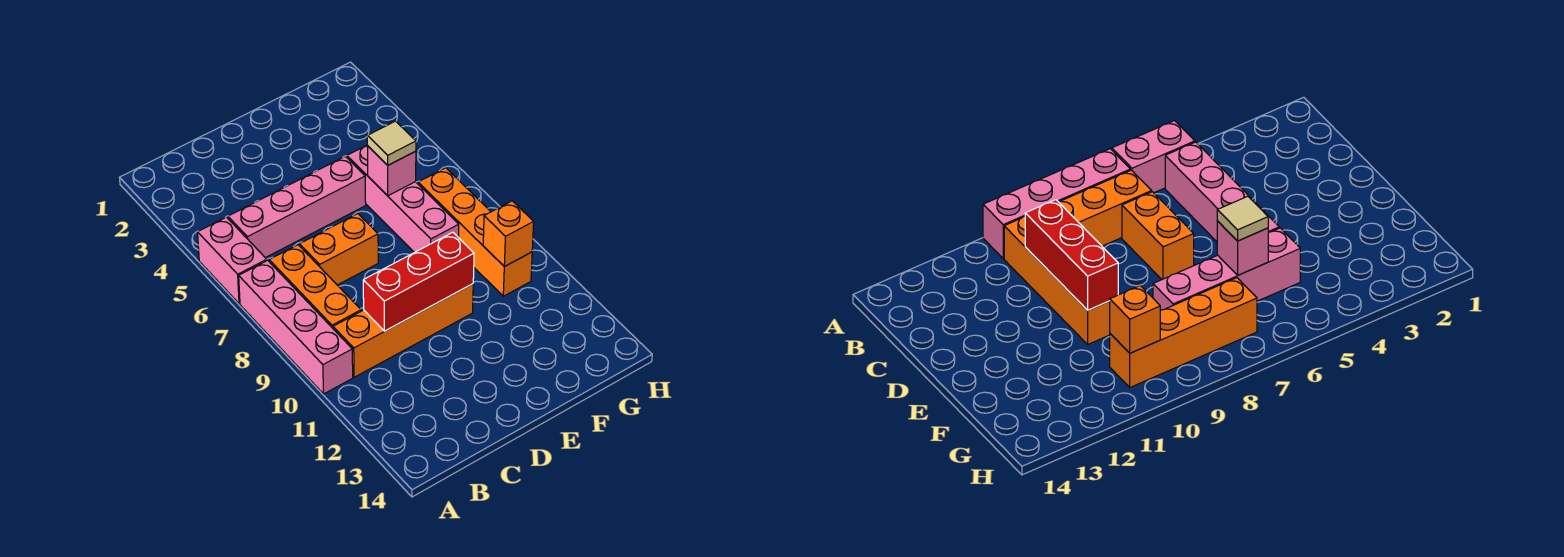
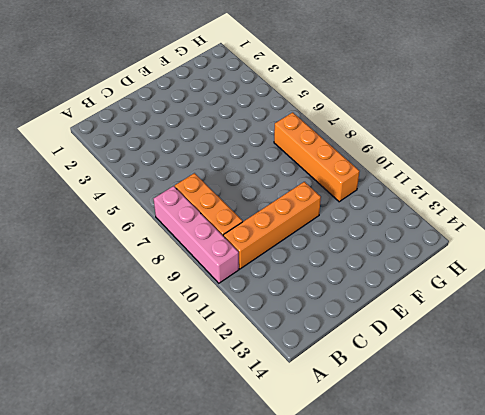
none -> pink 1x2 brick [198,217,267,304]
none -> pink 1x4 brick [228,156,366,258]
none -> orange 1x2 brick [300,214,378,285]

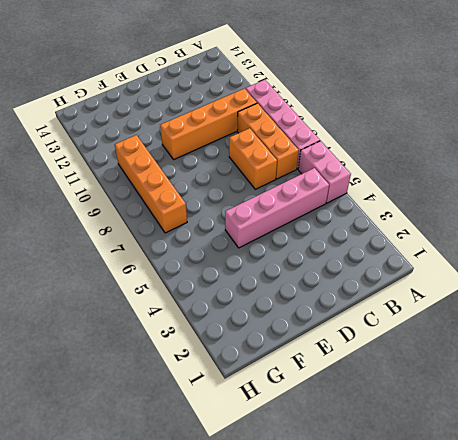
orange 1x2 brick [229,128,277,189] -> orange 1x2 brick turned to [300,214,378,285]
none -> pink 1x4 brick [347,145,459,253]
none -> red 1x3 brick [363,232,474,331]
none -> pink 1x1 brick [367,146,416,196]

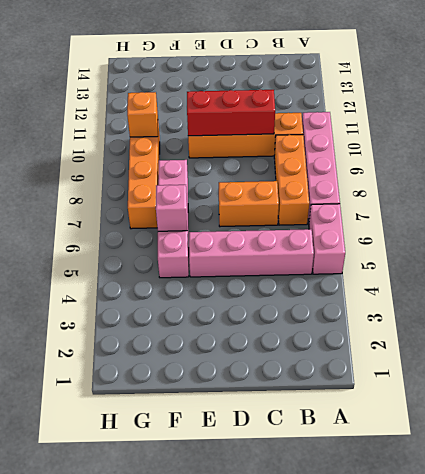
none -> tan 1x1 tile [367,121,416,165]

